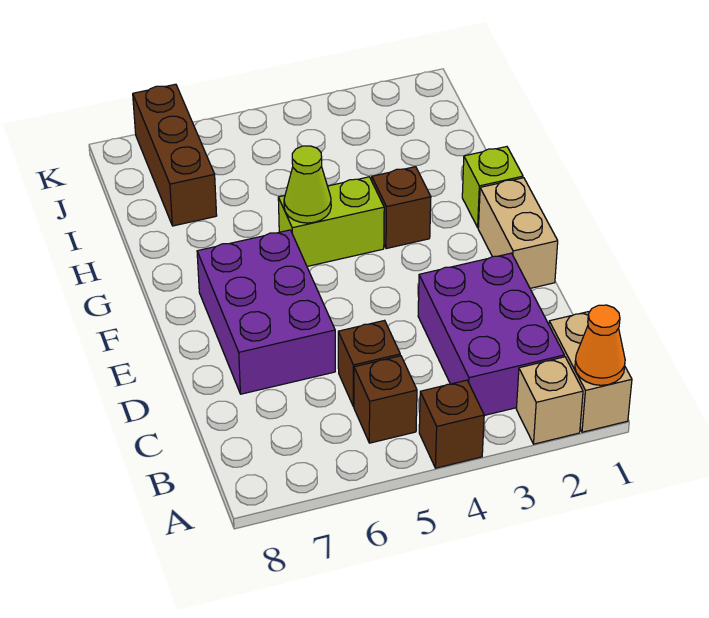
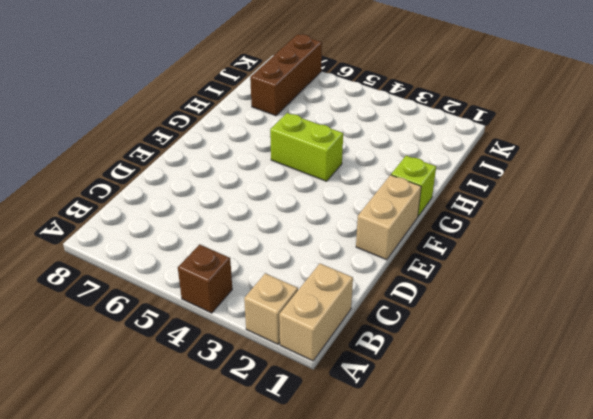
none -> purple 2x3 brick [418,253,564,415]
none -> brown 1x1 brick [354,356,417,443]
none -> brown 1x1 brick [338,320,400,407]

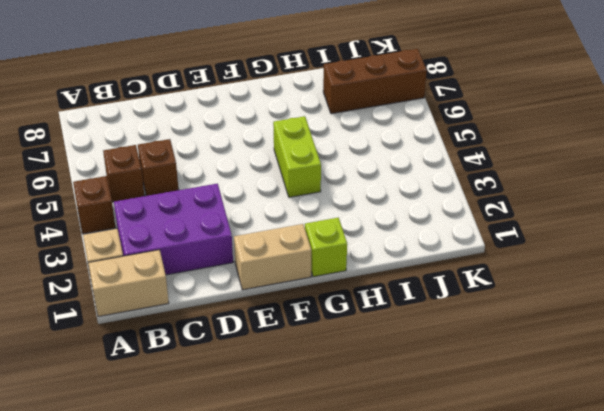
none -> purple 2x3 brick [197,230,335,394]
none -> brown 1x1 brick [372,167,431,249]
none -> orange 1x1 cone [575,305,625,385]

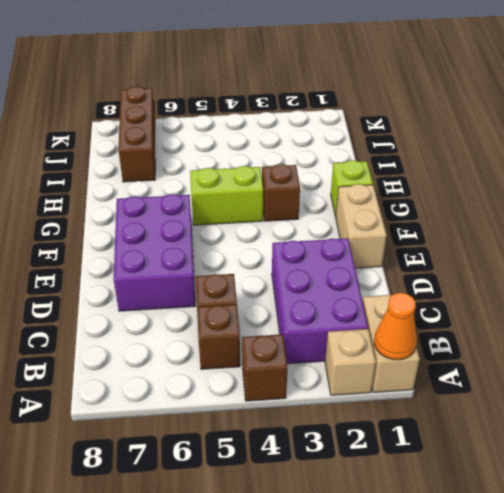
none -> lime 1x1 cone [284,146,331,223]

